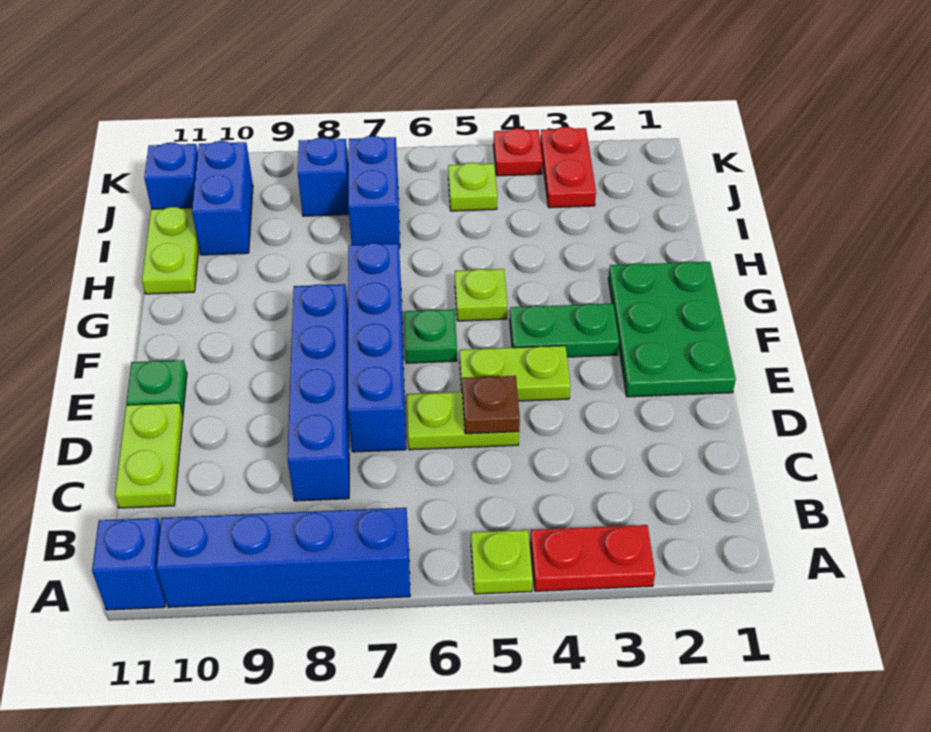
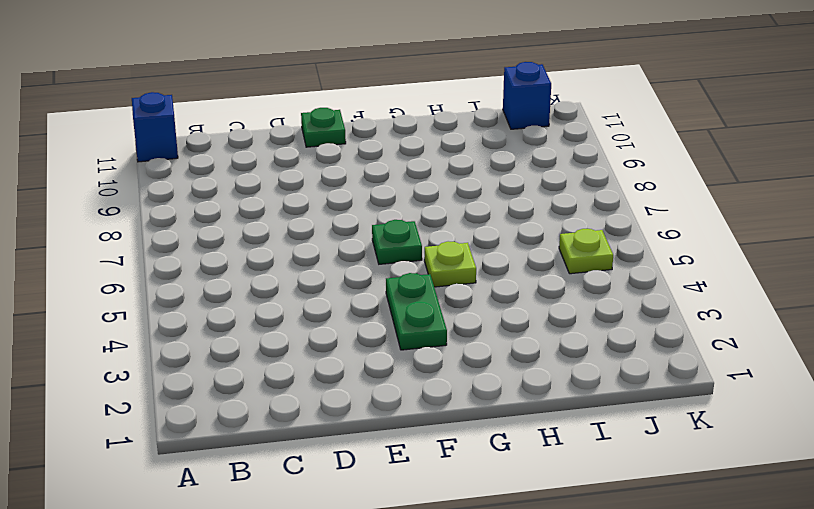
none -> red 1x2 plate [530,525,655,591]
none -> lime 1x1 plate [471,530,533,594]
none -> blue 1x4 brick [156,508,410,607]

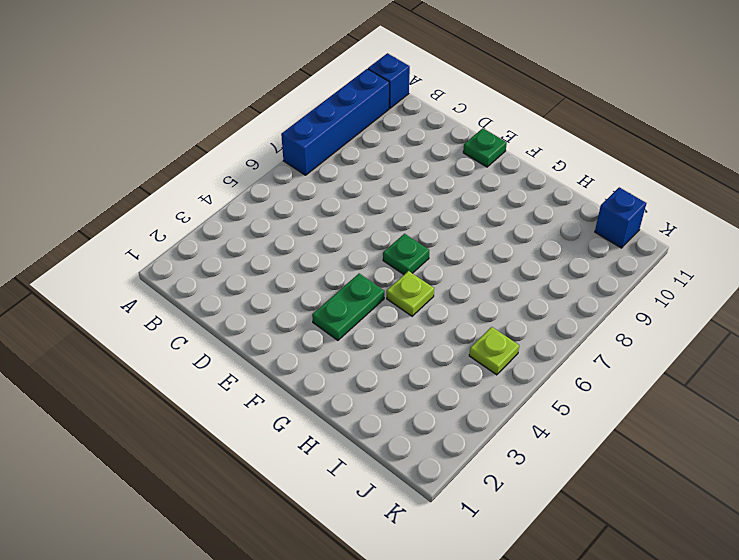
none -> red 1x2 plate [530,525,655,591]
none -> lime 1x1 plate [471,530,533,594]
none -> blue 1x4 brick [288,284,349,501]

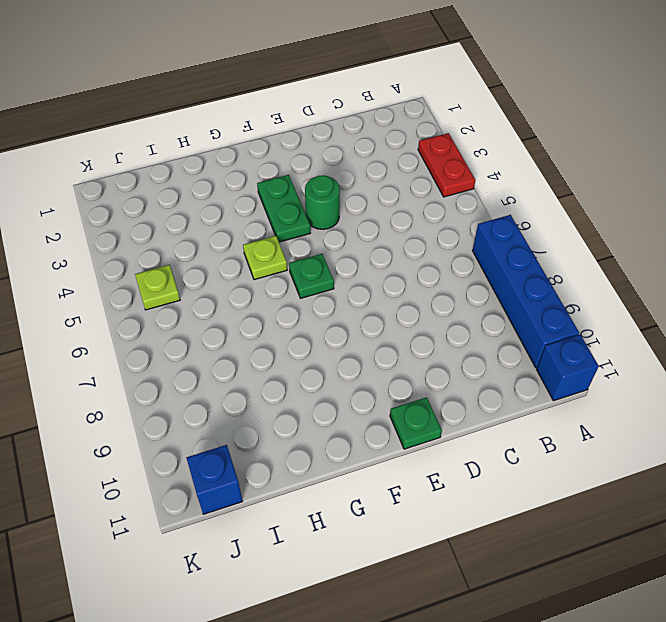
green 1x1 round brick [305,175,340,229] -> lime 1x2 plate [460,346,570,401]
none -> lime 1x1 plate [471,530,533,594]
none -> blue 1x4 brick [288,284,349,501]
none -> lime 1x2 plate [115,403,183,508]

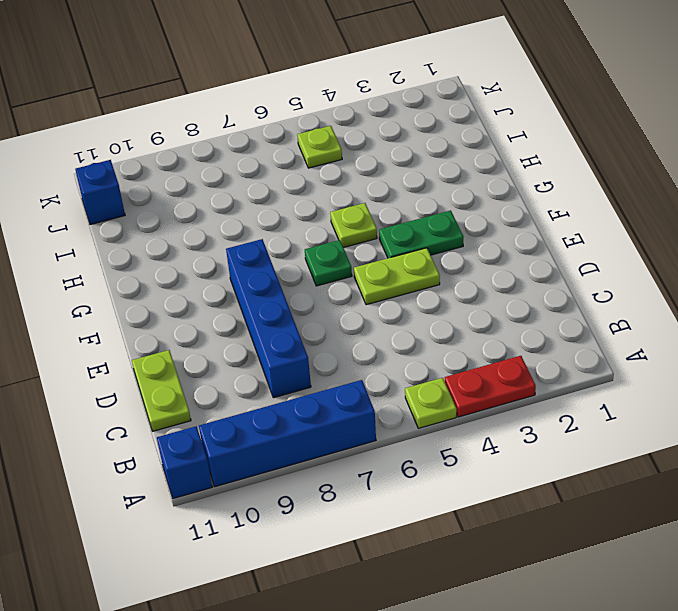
none -> lime 1x2 plate [407,392,519,450]
none -> blue 1x4 brick [348,243,406,452]
none -> green 2x3 plate [608,261,736,397]

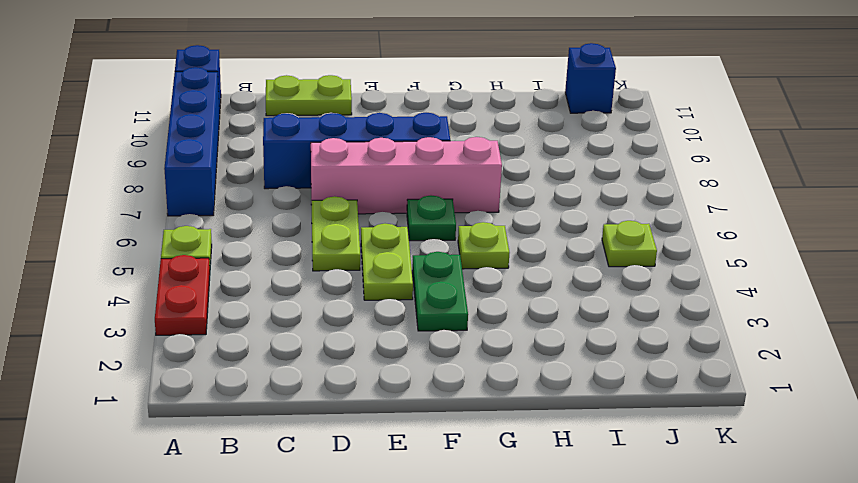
pink 1x4 brick [311,137,502,214] -> blue 1x4 brick [348,243,406,452]
none -> green 2x3 plate [608,261,736,397]
none -> green 1x1 plate [126,360,187,414]
none -> lime 1x2 plate [142,207,199,294]

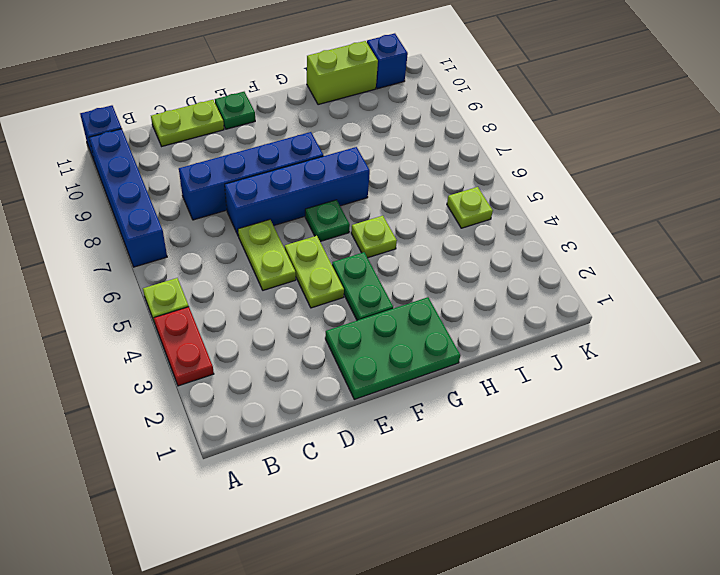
lime 1x2 brick [307,41,378,105] -> lime 1x2 plate [142,207,199,294]
none -> blue 1x2 brick [348,136,400,248]
none -> blue 1x2 brick [192,141,253,255]
none -> red 1x2 plate [540,127,596,208]

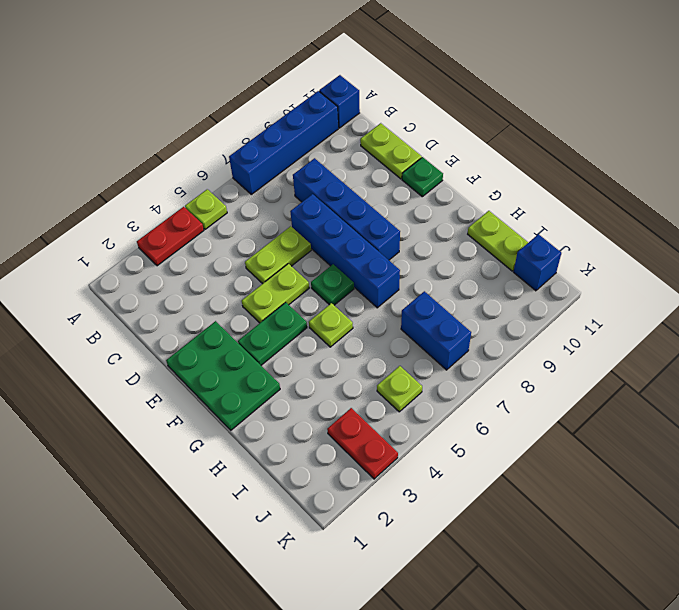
none -> blue 1x2 brick [192,141,253,255]
none -> blue 1x1 brick [298,137,349,216]
none -> red 1x1 plate [493,128,543,176]

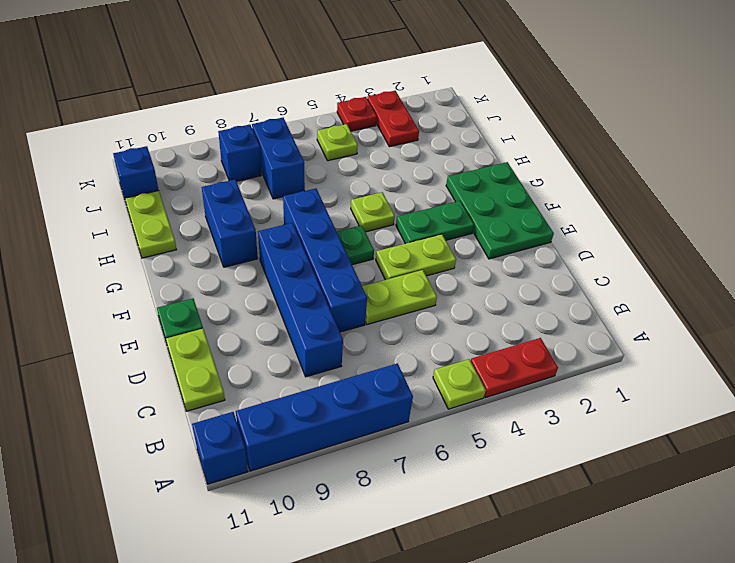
blue 1x2 brick [202,180,258,267] -> blue 1x2 brick moved to [192,141,253,255]
none -> brown 1x1 plate [462,376,520,434]

